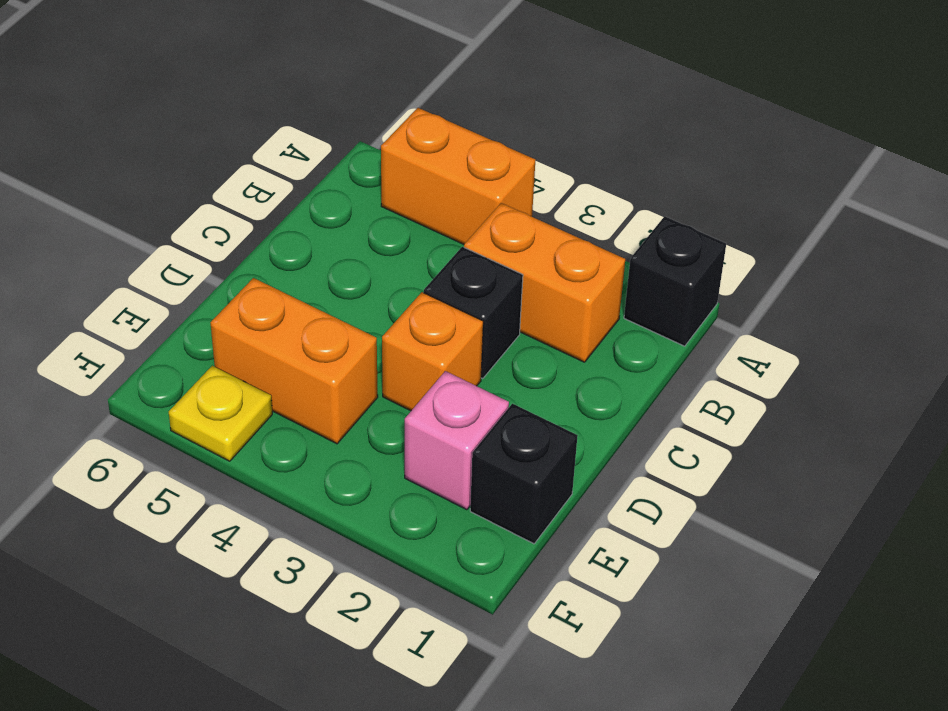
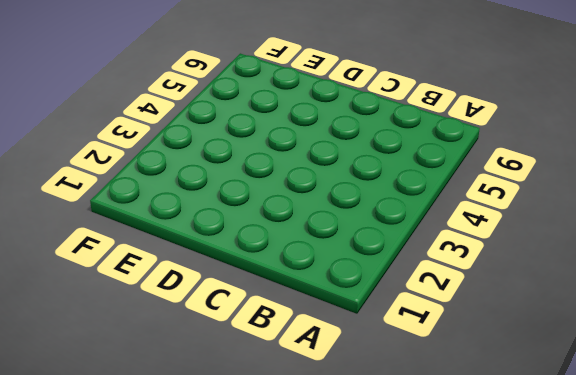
none -> black 1x1 brick [624,216,726,346]
none -> orange 1x2 brick [381,108,535,244]

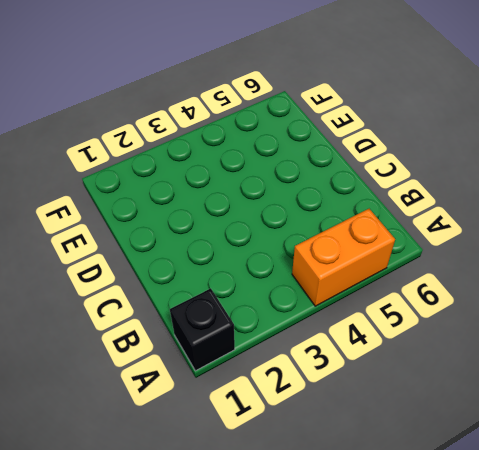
none -> orange 1x2 brick [464,203,625,362]
none -> black 1x1 brick [424,247,523,379]

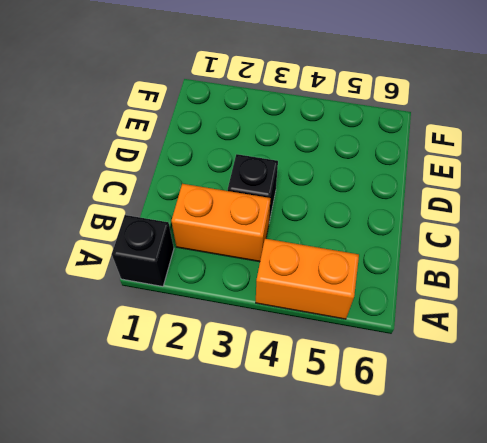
none -> orange 1x1 brick [382,292,483,411]
none -> black 1x1 brick [470,404,578,544]

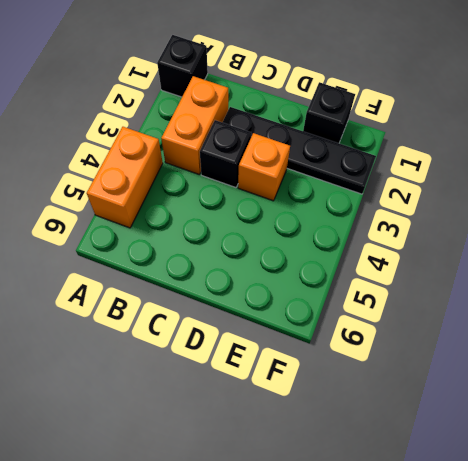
black 1x4 plate [223,107,376,194] -> pink 1x1 brick [405,371,509,510]
none -> orange 1x2 brick [210,278,378,444]
none -> yellow 1x1 plate [169,366,272,461]

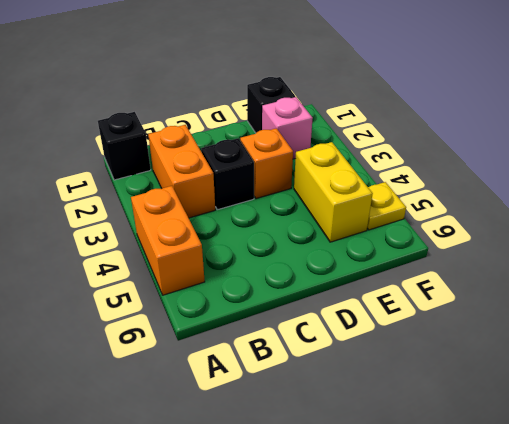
yellow 1x2 brick [294,142,373,242] -> orange 1x2 brick [210,278,378,444]

